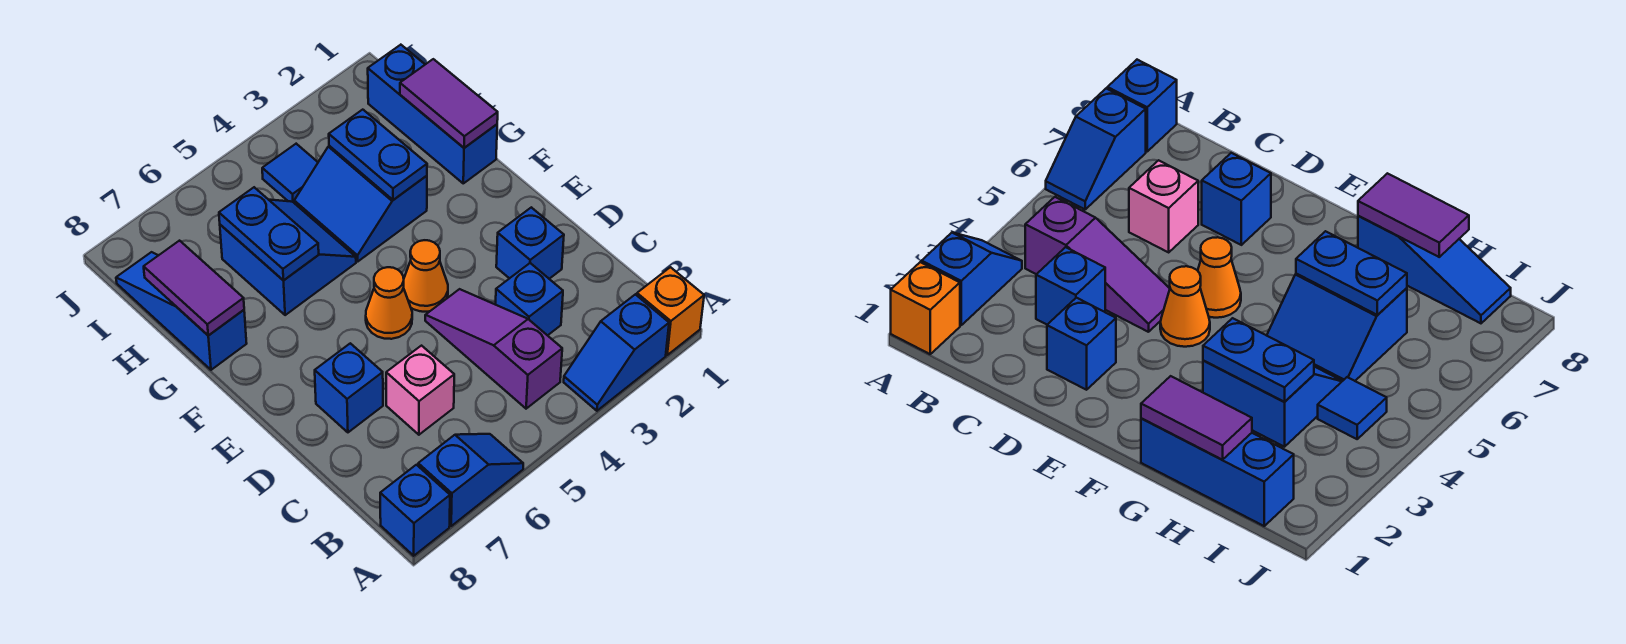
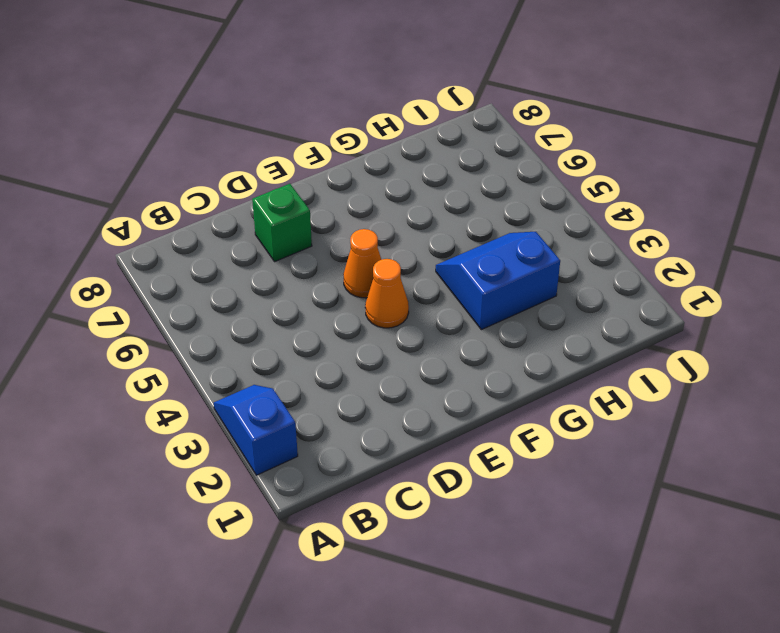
green 1x1 brick [252,184,312,261] -> blue 1x1 brick [315,343,383,432]
none -> orange 1x1 brick [637,267,704,355]
none -> blue 1x2 slope [418,434,523,526]
none -> blue 1x1 brick [380,465,450,556]

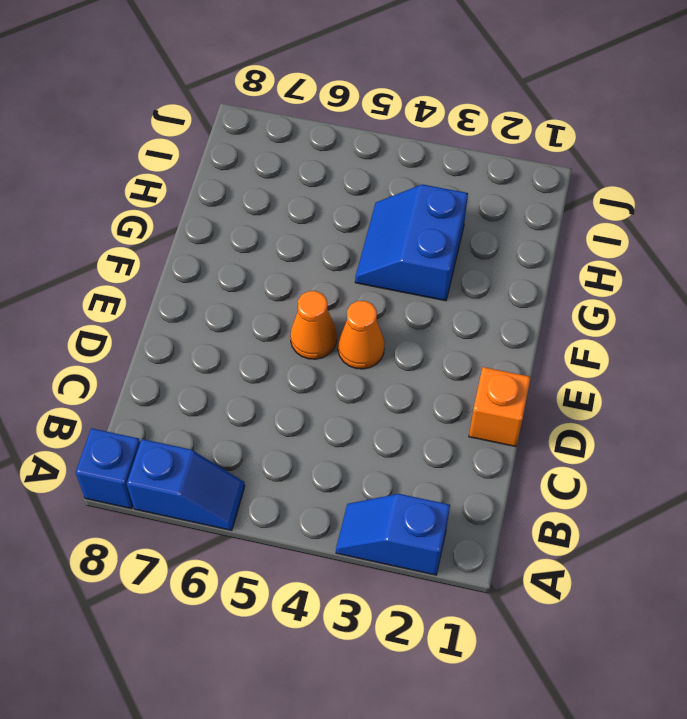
orange 1x1 brick [469,367,531,447] -> orange 1x1 brick moved to [637,267,704,355]
none -> purple 1x3 slope [425,289,562,409]
none -> blue 1x1 brick [496,263,563,336]
none -> pink 1x1 brick [386,346,454,435]

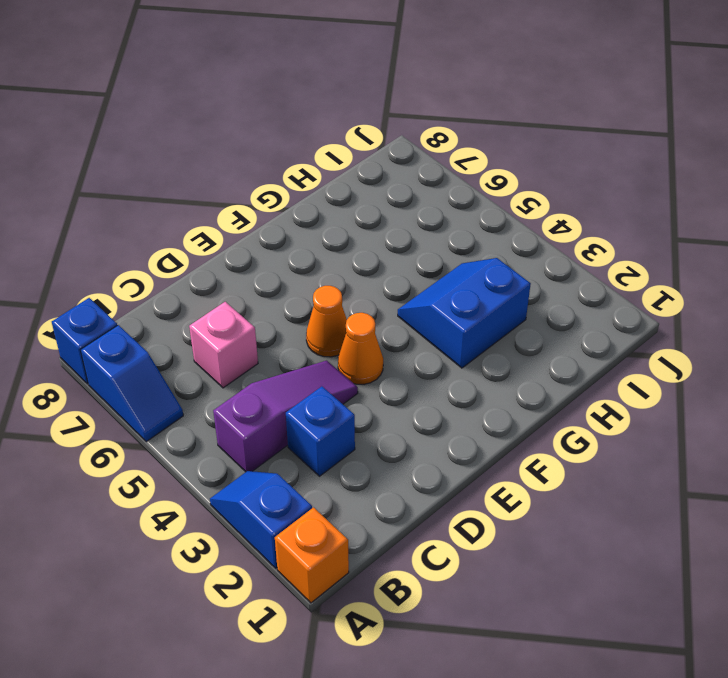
none -> blue 1x1 brick [496,207,564,279]
none -> blue 1x1 brick [315,343,383,432]
none -> blue 1x3 brick [368,45,497,183]

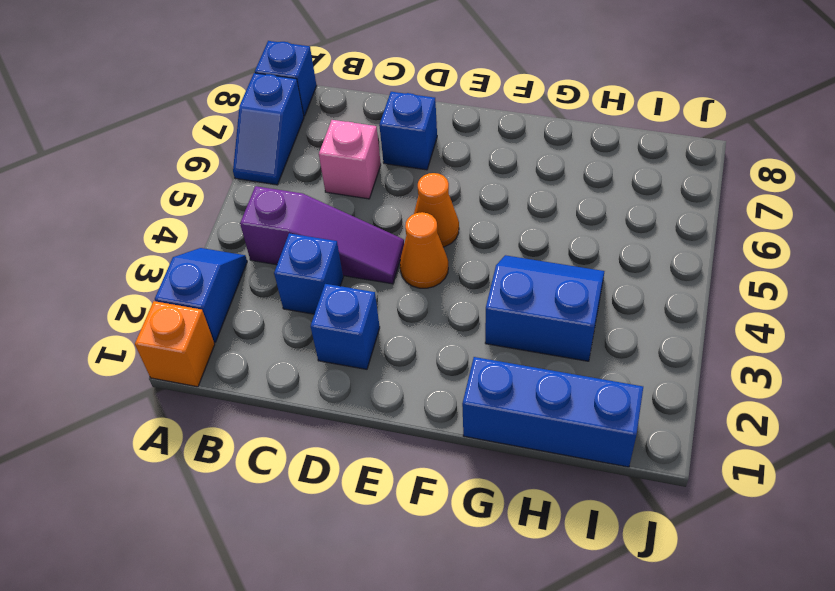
none -> blue 2x2 slope [220,200,356,315]
none -> blue 1x3 slope [116,252,247,370]
none -> blue 1x1 tile [262,144,318,202]

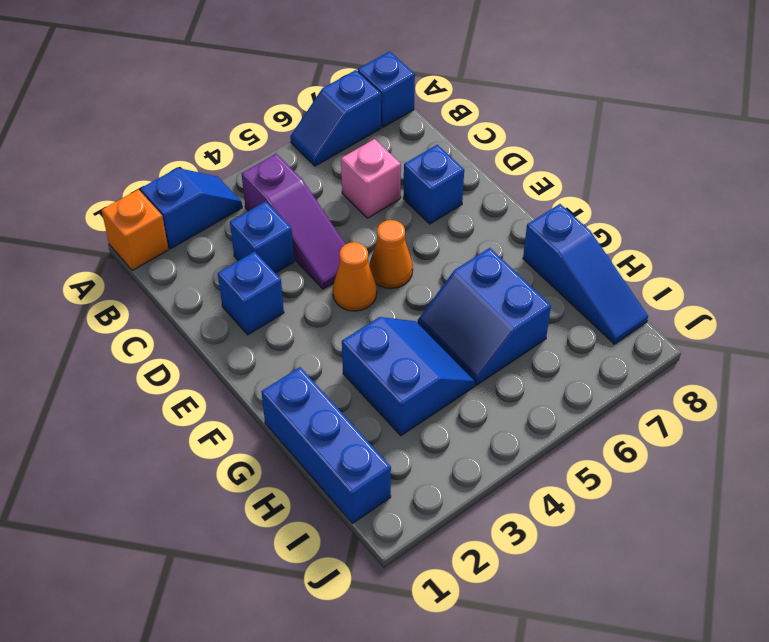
none -> blue 1x1 tile [262,144,318,202]
none -> purple 1x2 tile [400,59,498,148]
none -> blue 1x2 plate [329,110,427,200]

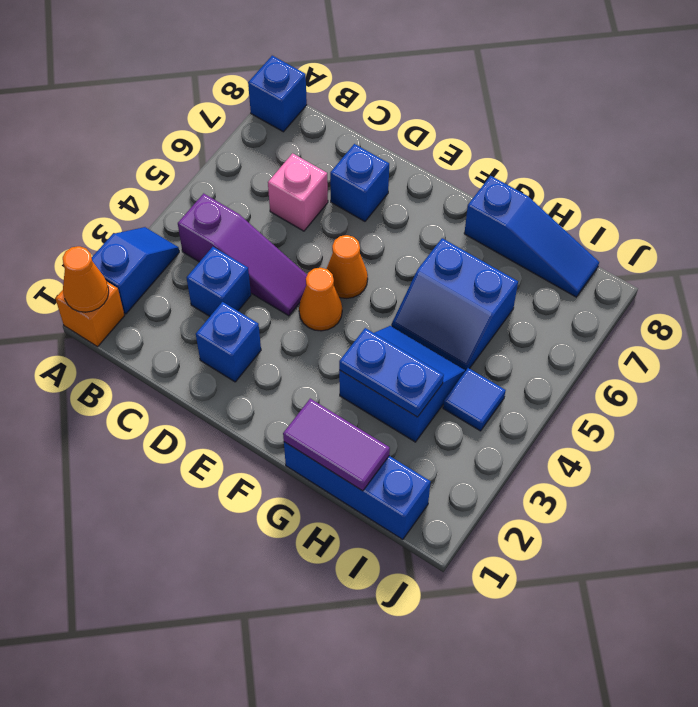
orange 1x1 cone [63,246,109,312] -> none
none -> blue 1x2 slope [418,434,523,526]
none -> blue 1x2 plate [219,187,319,281]
none -> purple 1x2 tile [144,241,244,336]

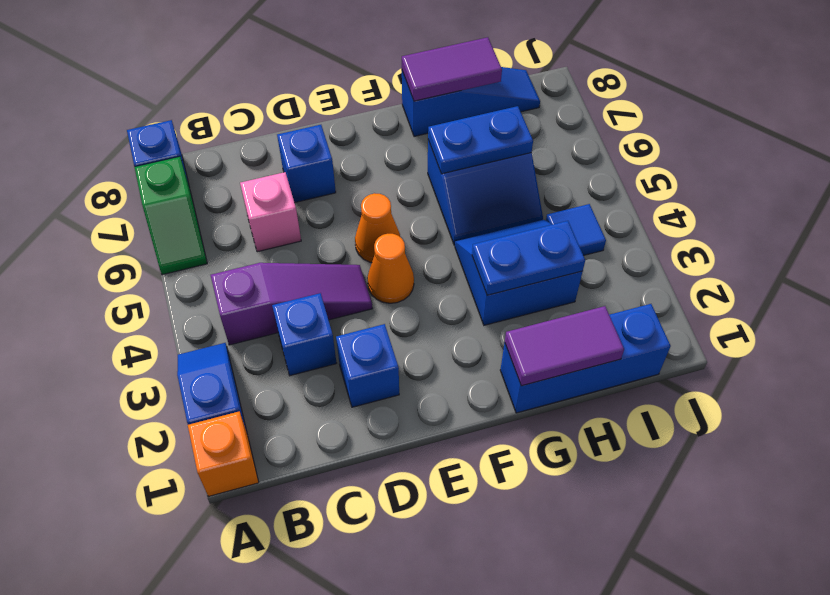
green 1x2 slope [135,157,207,275] -> blue 1x2 slope [418,434,523,526]

